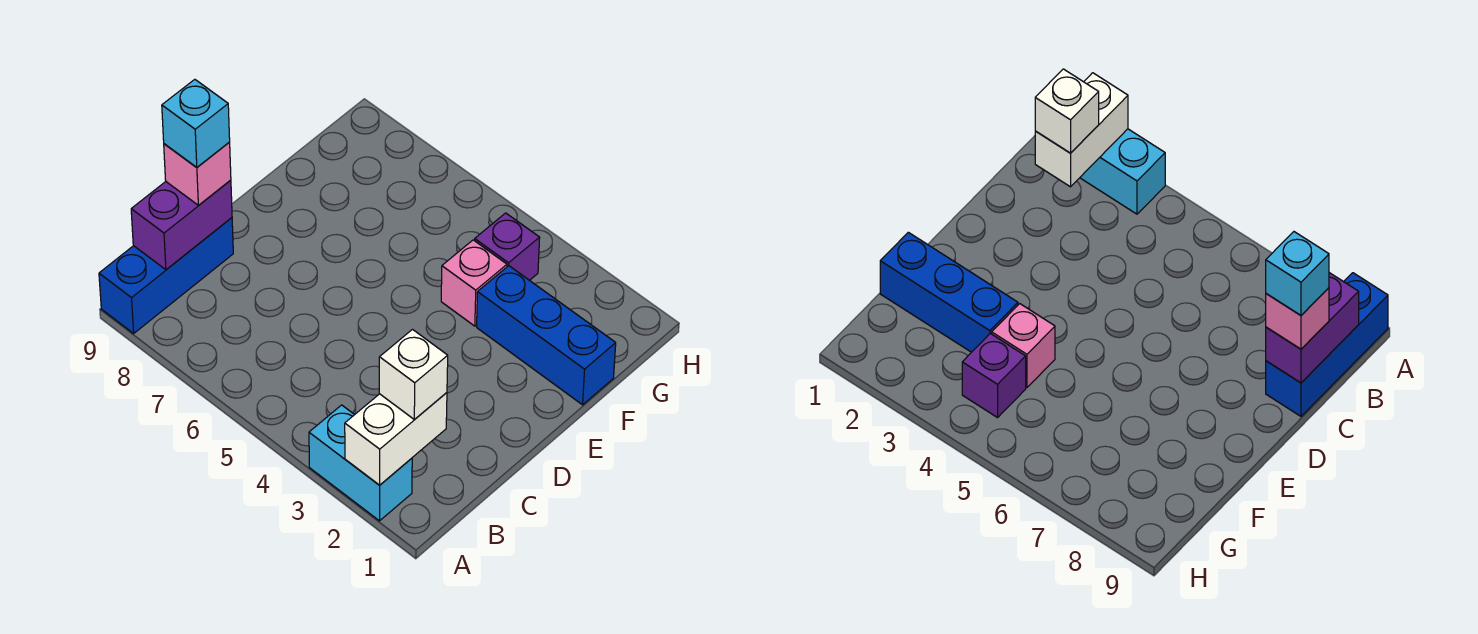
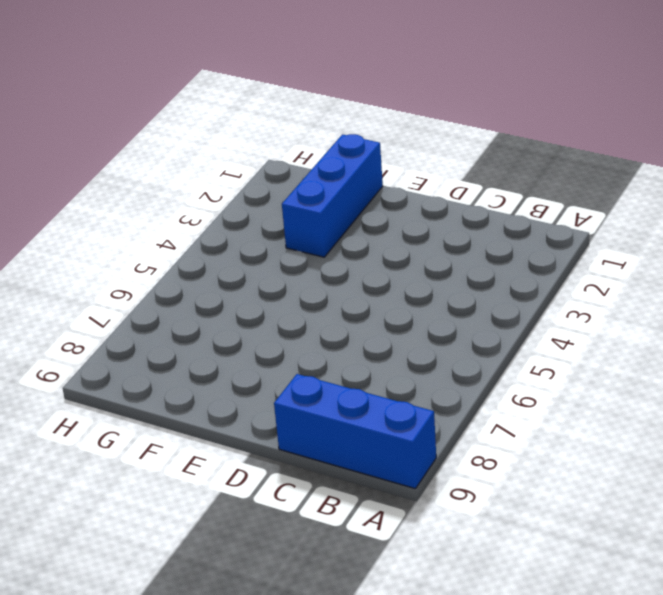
none -> cyan 1x2 brick [309,405,412,521]
none -> pink 1x1 brick [441,240,507,326]

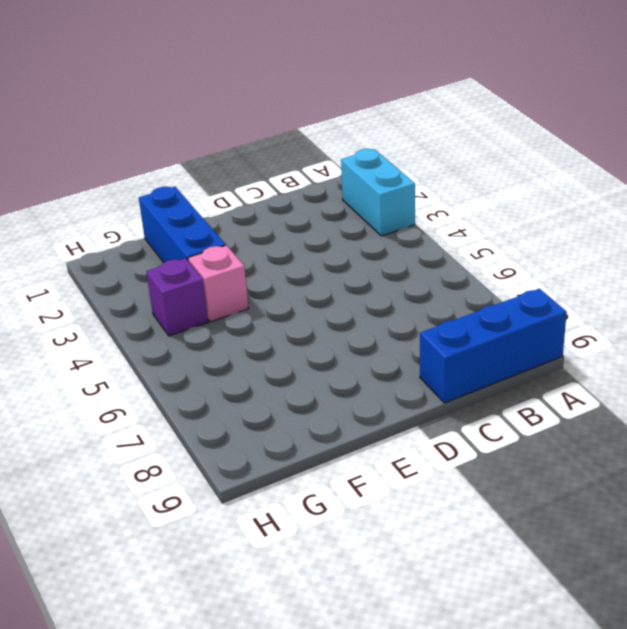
none -> white 1x2 brick [345,393,447,485]
none -> purple 1x2 brick [131,180,232,270]

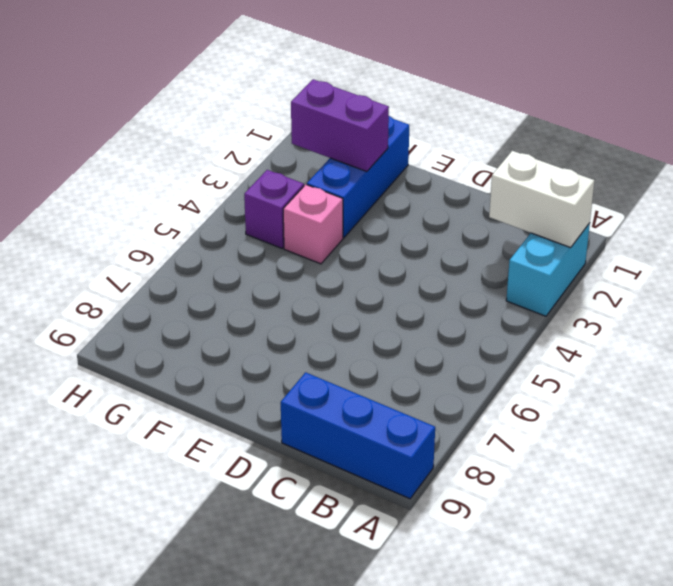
purple 1x2 brick [291,79,389,172] -> purple 1x2 brick moved to [131,180,232,270]
none -> white 1x1 brick [379,330,448,420]
none -> pink 1x1 brick [164,142,231,205]

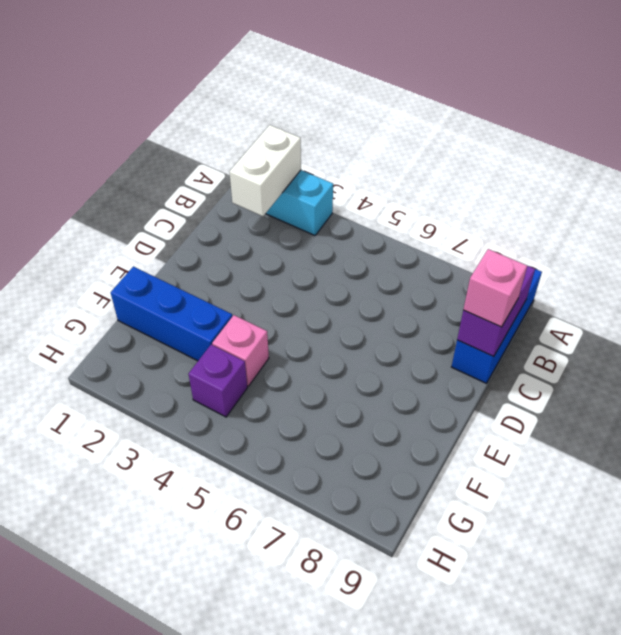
none -> white 1x1 brick [379,330,448,420]
none -> cyan 1x1 brick [162,80,230,167]

